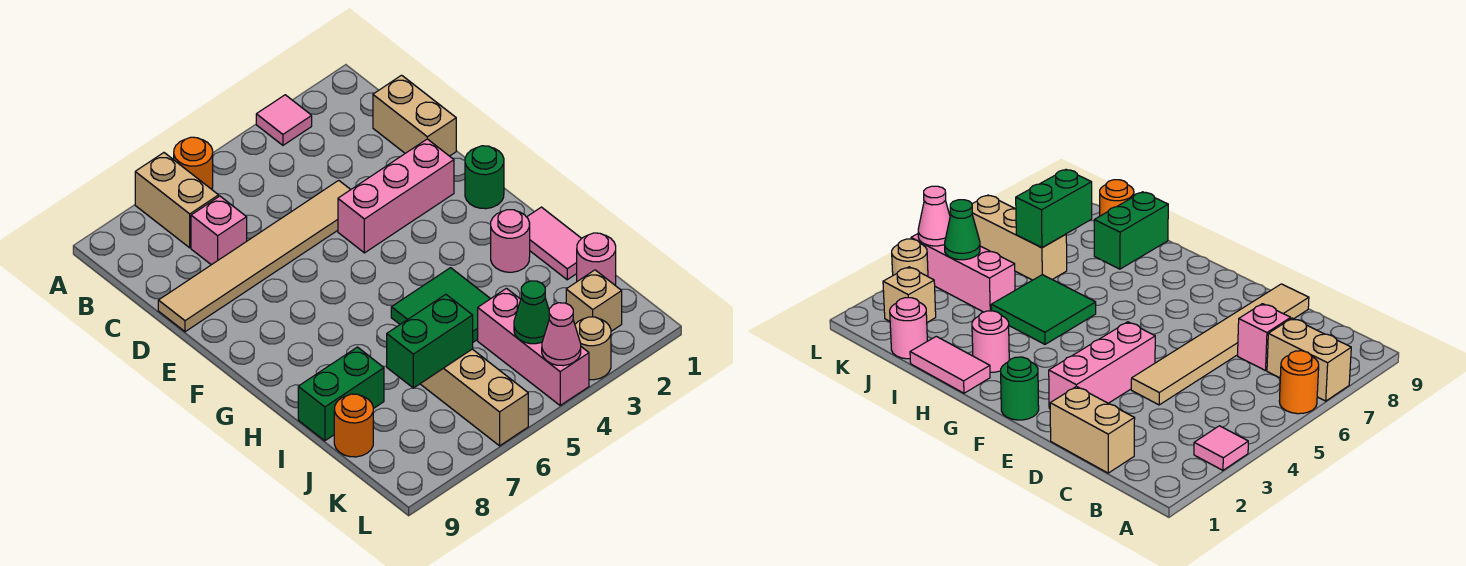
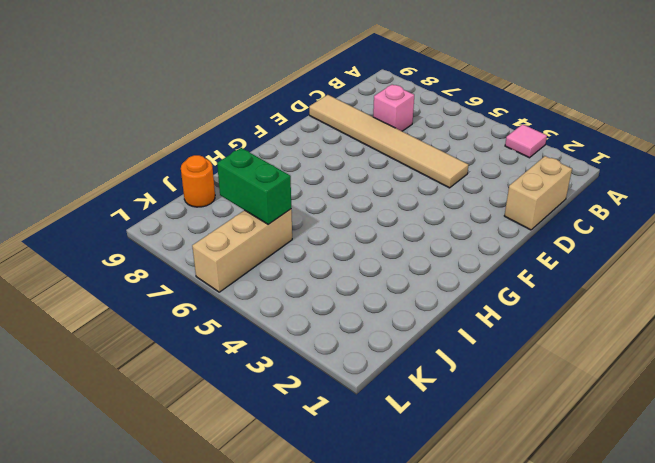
none -> orange 1x1 round brick [174,137,213,189]
none -> tan 1x2 brick [135,153,219,248]
none -> pink 1x3 brick [338,139,454,253]

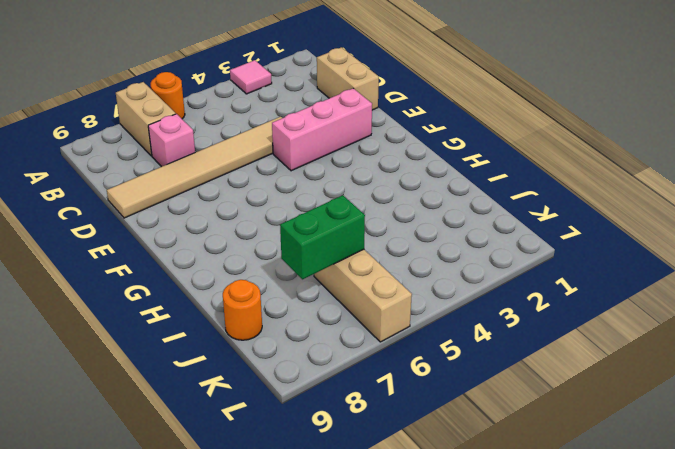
none -> green 1x1 round brick [465,146,504,209]
none -> pink 1x2 tile [527,207,582,280]
none -> pink 1x1 round brick [491,210,530,272]

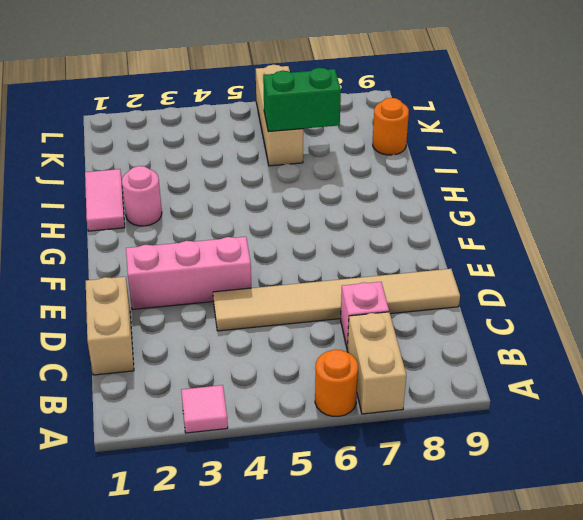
none -> green 1x1 round brick [465,146,504,209]
none -> green 2x2 tile [391,268,490,342]
none -> green 1x2 brick [298,347,384,441]

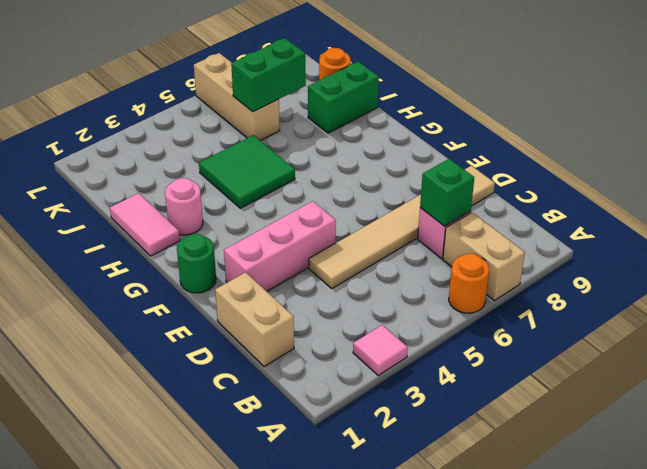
green 1x1 brick [420,159,475,226] -> none
none -> pink 1x1 round brick [577,233,616,285]
none -> pink 1x3 brick [478,288,589,405]
none -> tan 1x1 brick [566,270,622,331]

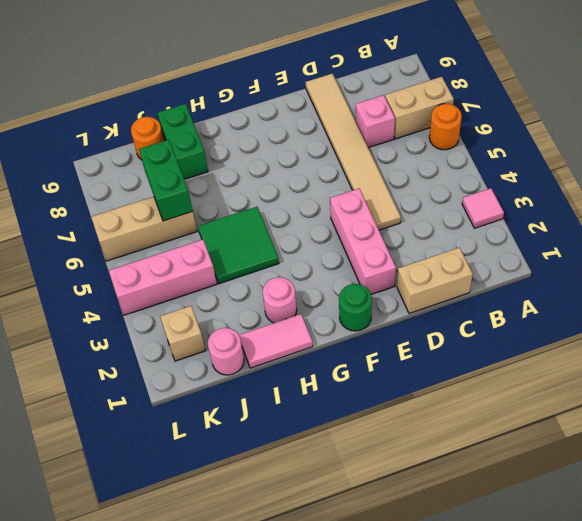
none -> tan 1x1 round brick [575,317,611,380]
none -> green 1x1 cone [514,281,549,344]
none -> pink 1x1 cone [542,303,581,366]

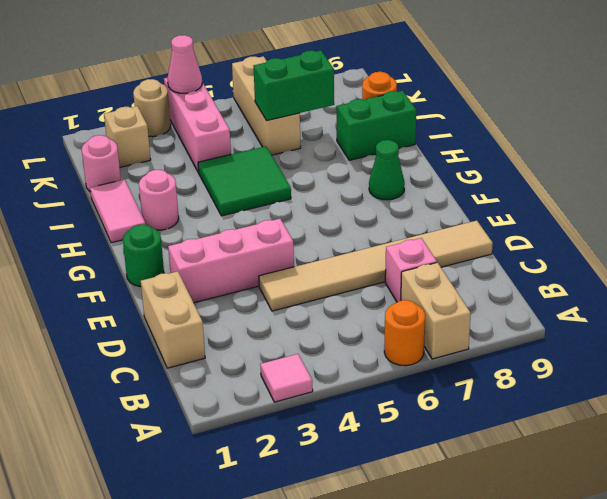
green 1x1 cone [369,140,405,200] -> green 1x1 cone moved to [514,281,549,344]

